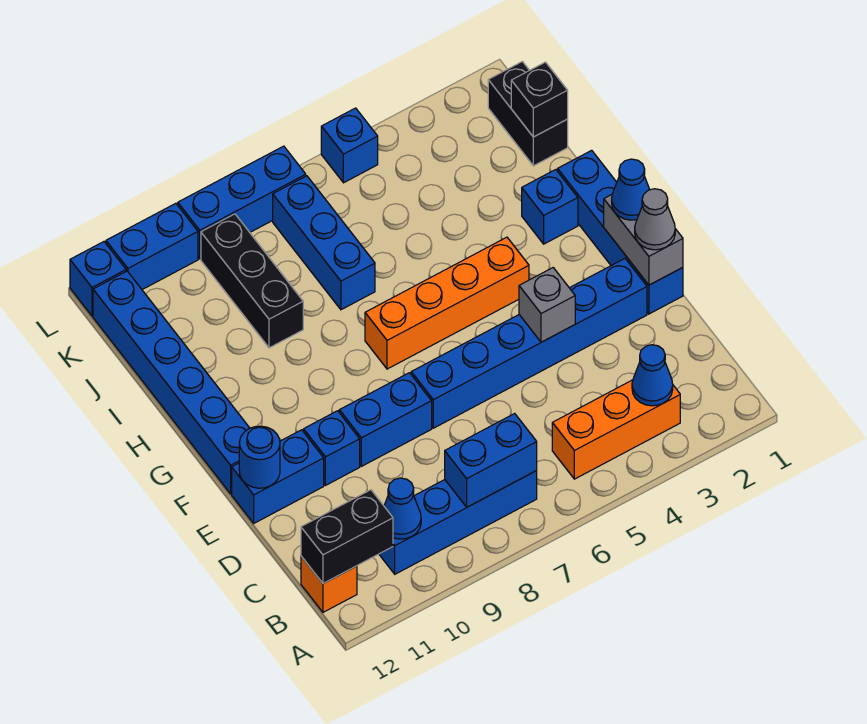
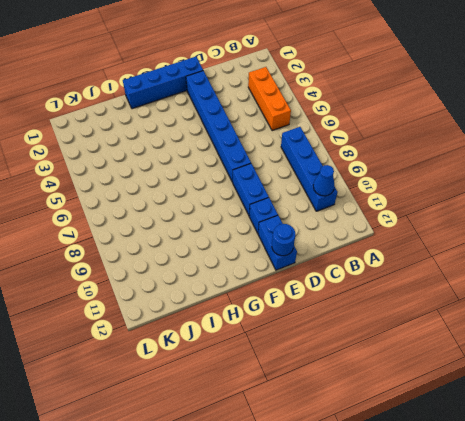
none -> orange 1x1 brick [301,556,357,612]
none -> blue 1x6 brick [93,271,250,494]
none -> orange 1x4 brick [365,237,529,369]

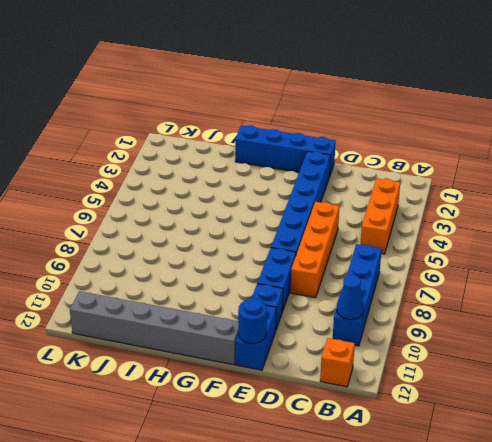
orange 1x4 brick [291,202,339,298] -> orange 1x4 brick moved to [365,237,529,369]
grey 1x6 brick [70,291,239,365] -> blue 1x6 brick [93,271,250,494]
none -> blue 1x1 brick [522,170,578,244]
none -> blue 1x3 brick [273,176,375,310]
none -> black 1x3 brick [201,214,303,348]

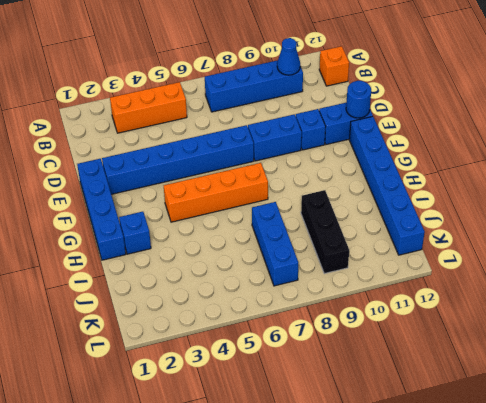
none -> black 1x2 brick [488,62,568,166]
none -> blue 1x1 brick [321,108,378,183]
none -> blue 1x3 brick [178,146,306,259]

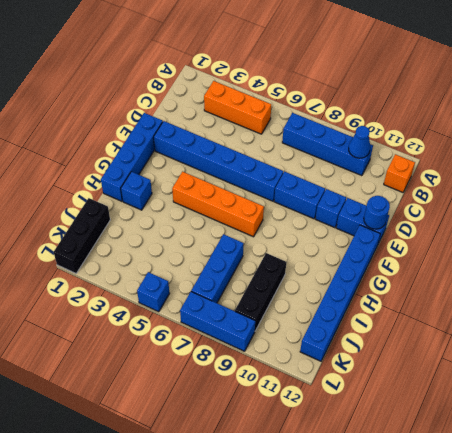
black 1x3 brick [54,198,110,273] -> black 1x2 brick [488,62,568,166]
none -> blue 1x2 brick [106,203,198,290]
none -> blue 1x1 brick [70,242,126,316]
none -> blue 1x1 cone [632,345,673,406]

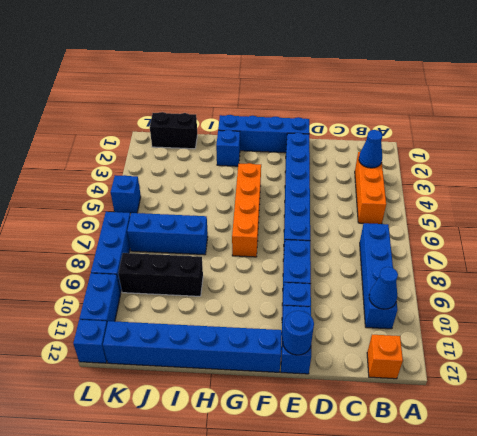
none -> blue 1x2 brick [445,414,537,507]
none -> black 1x2 brick [301,490,393,584]
none -> grey 1x2 brick [604,195,683,285]

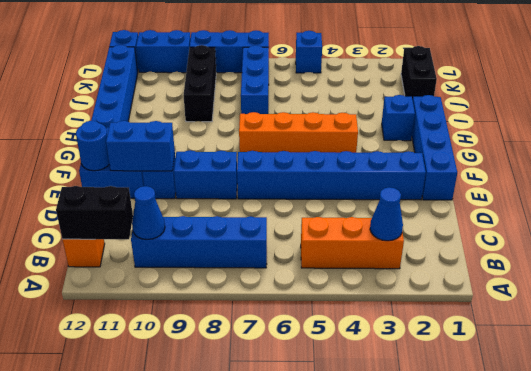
blue 1x2 brick [106,121,175,171] -> blue 1x2 brick moved to [445,414,537,507]
none -> grey 1x2 brick [604,195,683,285]
none -> grey 1x1 brick [519,268,575,342]
none -> black 1x1 brick [511,62,568,137]

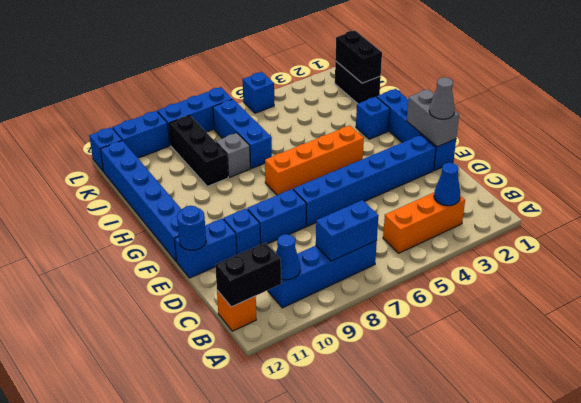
grey 1x1 brick [216,133,250,177] -> grey 1x1 brick moved to [519,268,575,342]
black 1x2 brick [335,30,382,83] -> black 1x1 brick [511,62,568,137]
none -> blue 1x1 cone [612,159,650,220]

